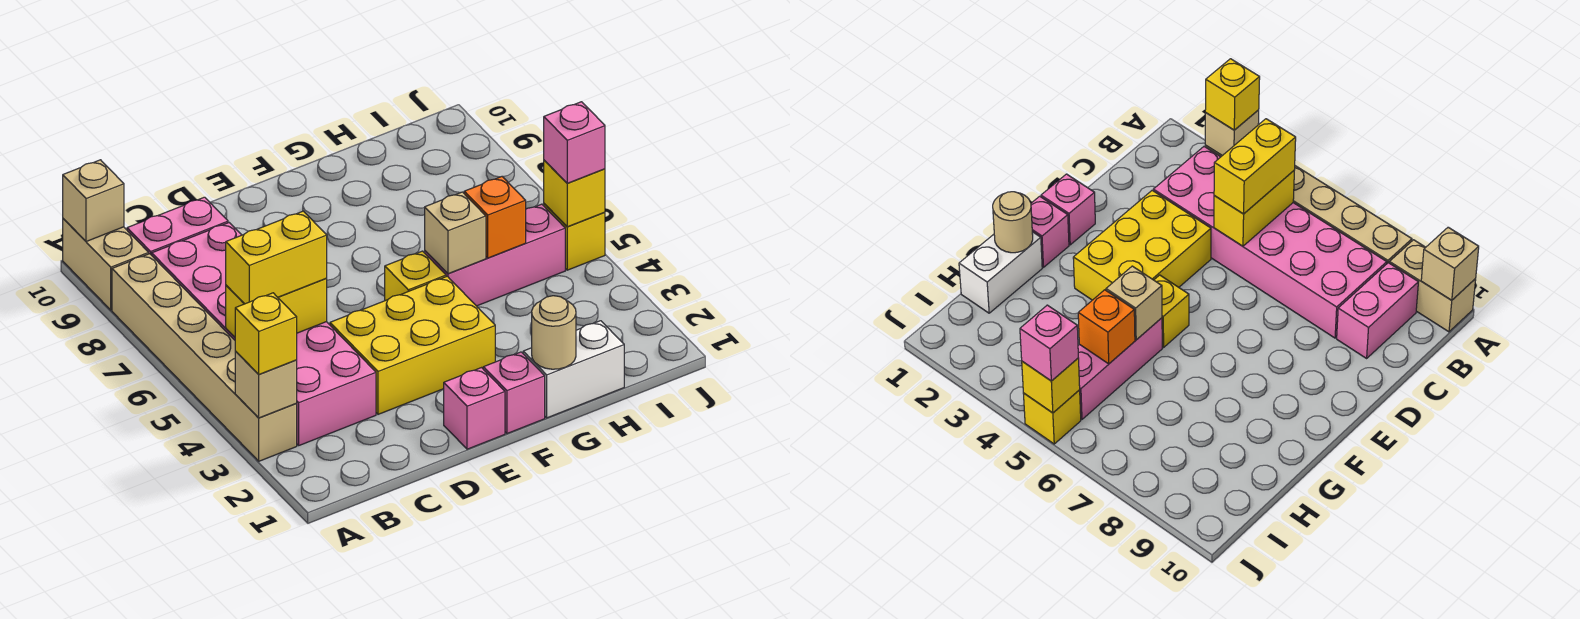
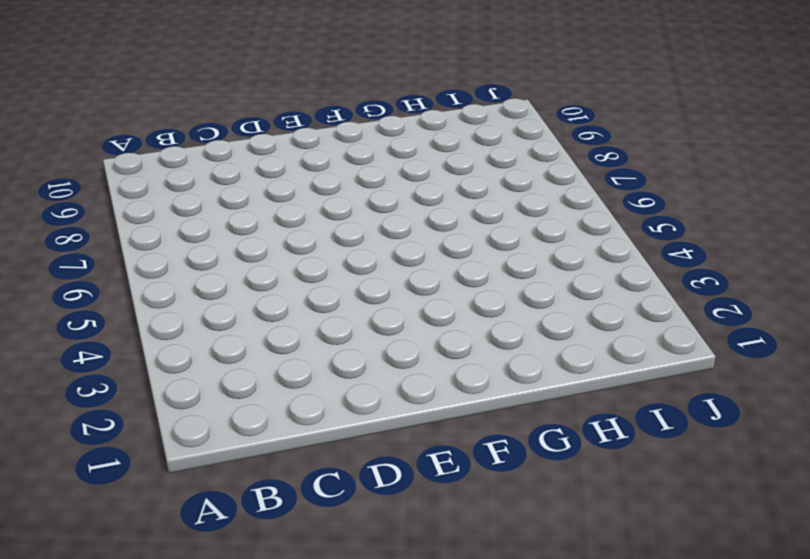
none -> tan 1x6 brick [112,254,297,461]
none -> tan 1x2 brick [63,219,149,310]
none -> pink 2x6 brick [152,223,376,445]

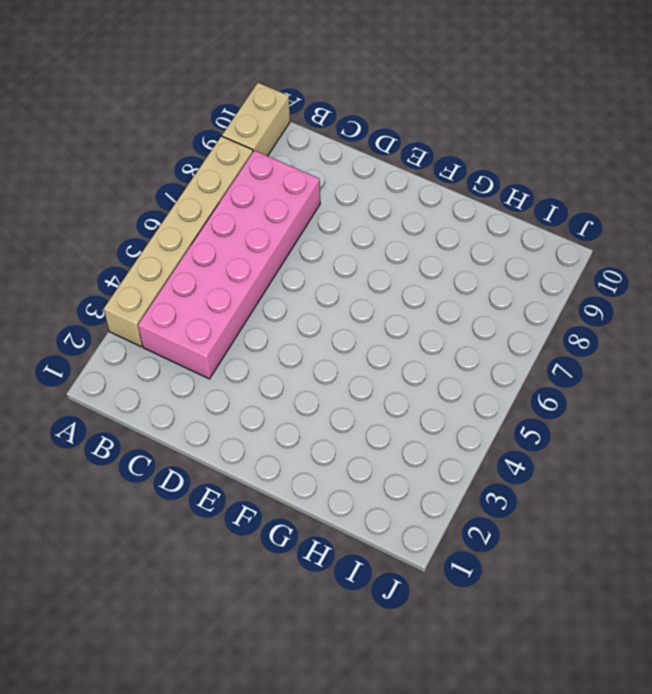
none -> pink 1x2 brick [127,197,228,255]
none -> yellow 2x3 brick [330,276,495,414]
none -> pink 1x1 brick [444,368,505,449]

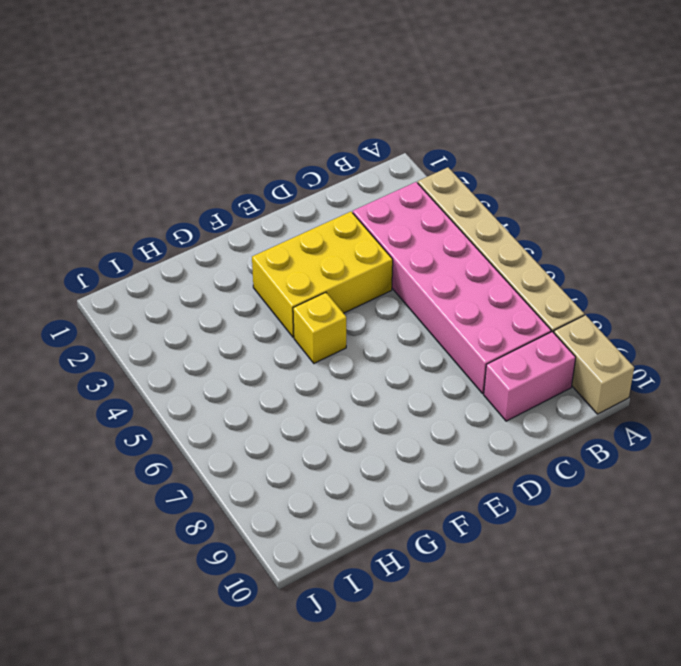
none -> pink 1x1 brick [444,368,505,449]
none -> pink 1x1 brick [483,352,545,433]
none -> white 1x2 brick [523,321,624,418]

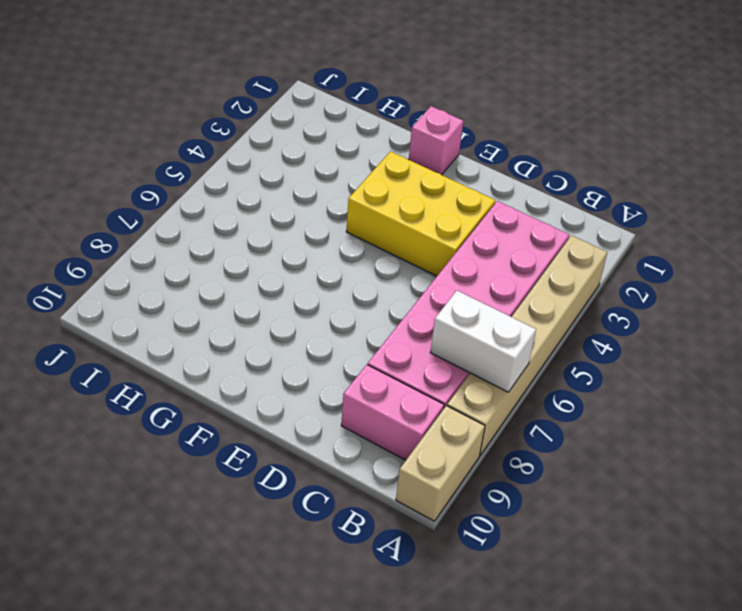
white 1x2 brick [430,291,536,392] -> white 1x2 brick moved to [523,321,624,418]
none -> pink 1x1 brick [444,368,505,449]
none -> yellow 1x1 brick [385,251,446,301]
none -> pink 1x3 brick [425,204,565,306]

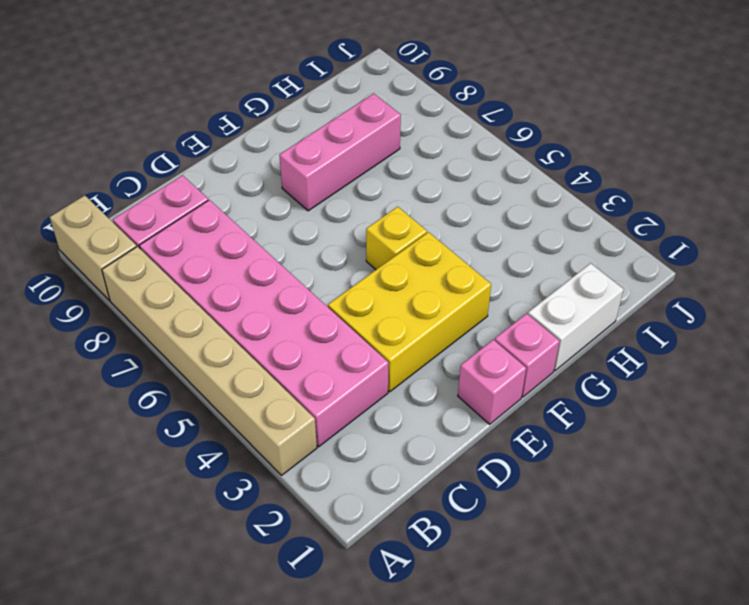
pink 1x3 brick [279,94,401,211] -> pink 1x3 brick moved to [425,204,565,306]
none -> yellow 1x1 brick [544,204,605,270]
none -> tan 1x1 brick [235,351,297,418]
none -> tan 1x1 brick [63,160,124,241]

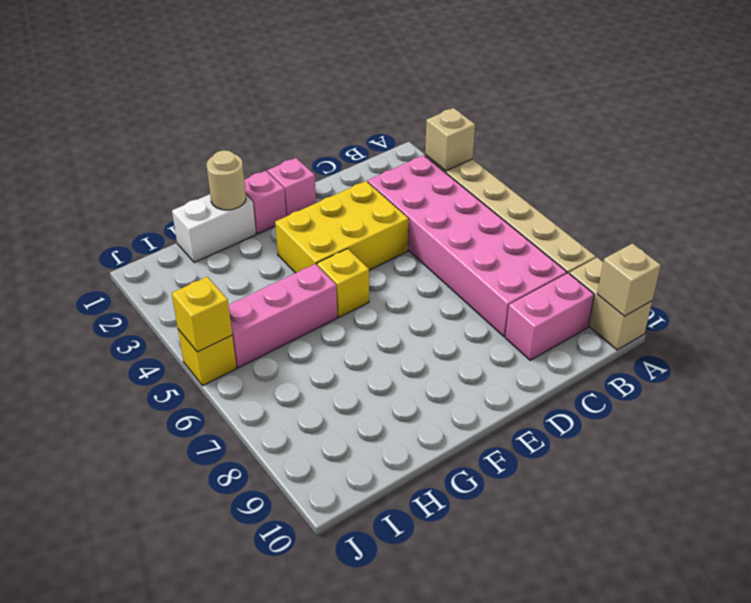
none -> yellow 1x2 brick [226,279,327,337]
none -> tan 1x1 brick [425,192,486,274]
none -> orange 1x1 brick [464,177,526,258]

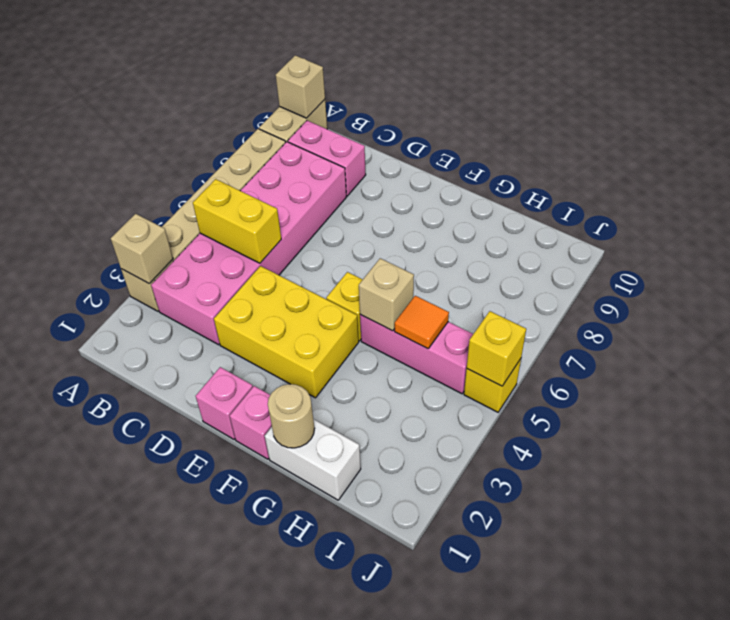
orange 1x1 tile [395,296,449,349] -> orange 1x1 brick [464,177,526,258]
none -> yellow 1x1 brick [235,293,297,374]
none -> yellow 1x2 brick [226,211,327,304]
none -> pink 1x1 brick [544,102,605,183]

